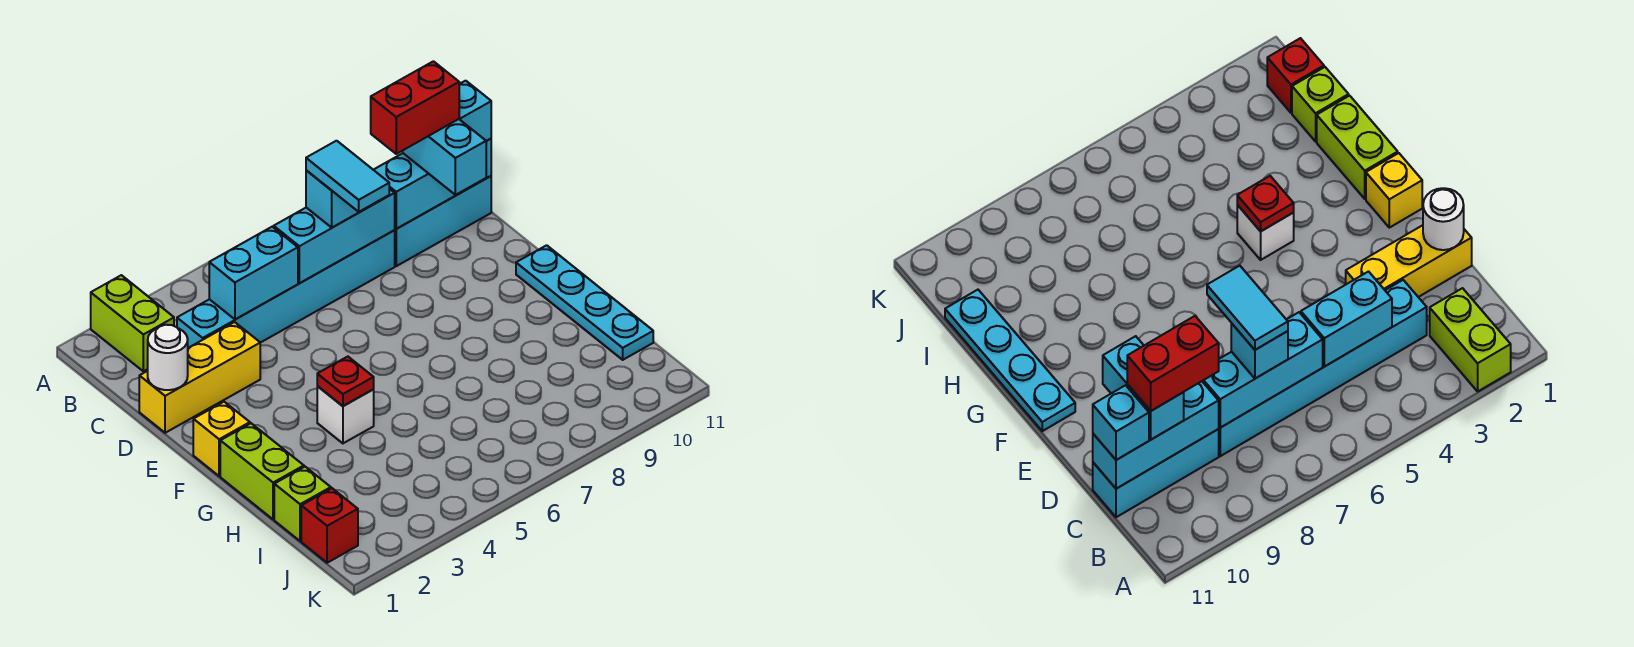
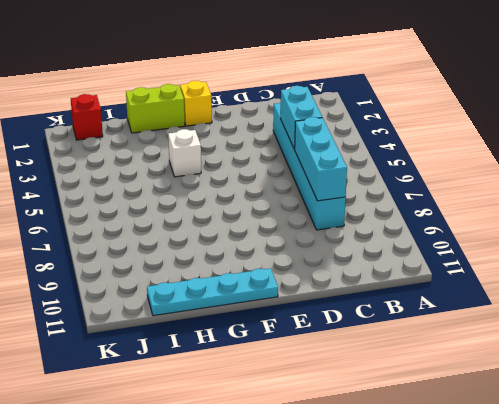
none -> lime 1x2 brick [91,275,174,371]
none -> cyan 1x3 brick [395,176,491,266]
none -> yellow 1x3 brick [139,322,260,433]

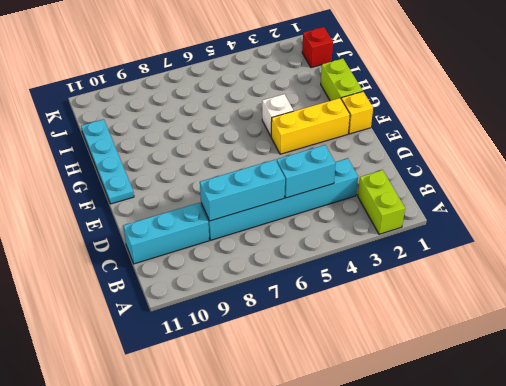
yellow 1x3 brick [271,98,350,154] -> yellow 1x3 brick moved to [139,322,260,433]
none -> lime 1x1 brick [274,467,331,541]
none -> cyan 1x3 brick [374,139,491,229]
none -> white 1x1 round brick [148,325,188,390]

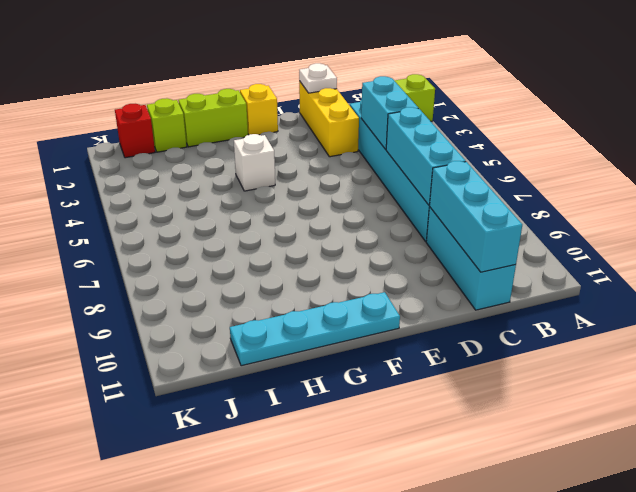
white 1x1 plate [299,63,337,93] -> white 1x1 round brick [148,325,188,390]
none -> red 1x1 plate [317,357,374,406]
none -> cyan 1x1 brick [306,170,361,228]
none -> cyan 1x2 brick [403,119,486,195]

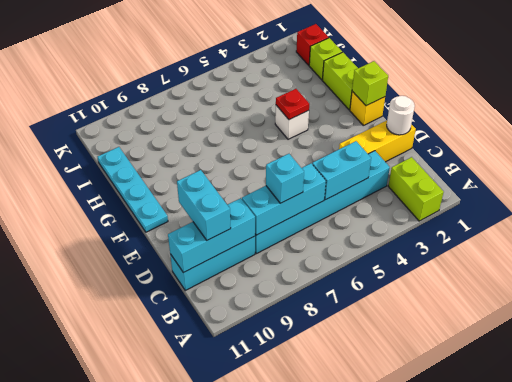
lime 1x1 brick [352,61,388,106] -> none
none -> cyan 1x1 brick [459,81,491,141]
none -> cyan 1x2 tile [306,141,389,212]
none -> red 1x2 brick [371,61,459,154]

